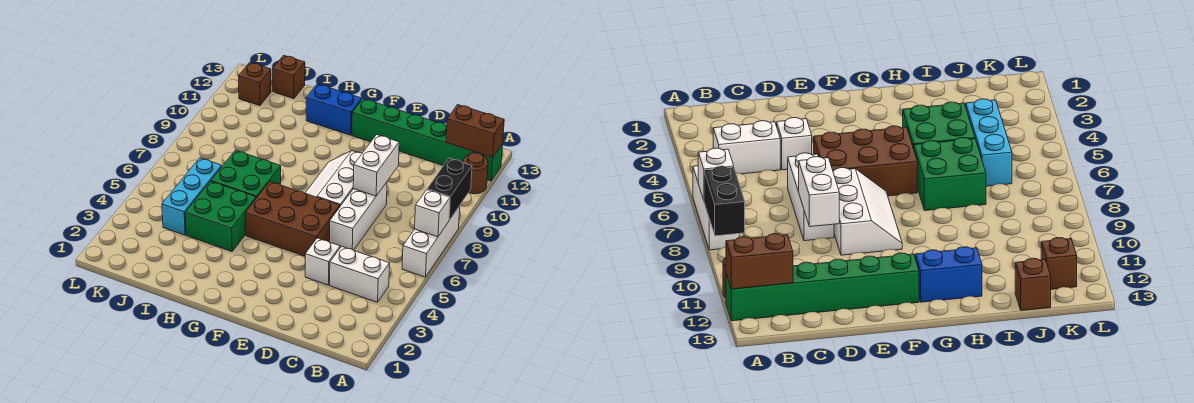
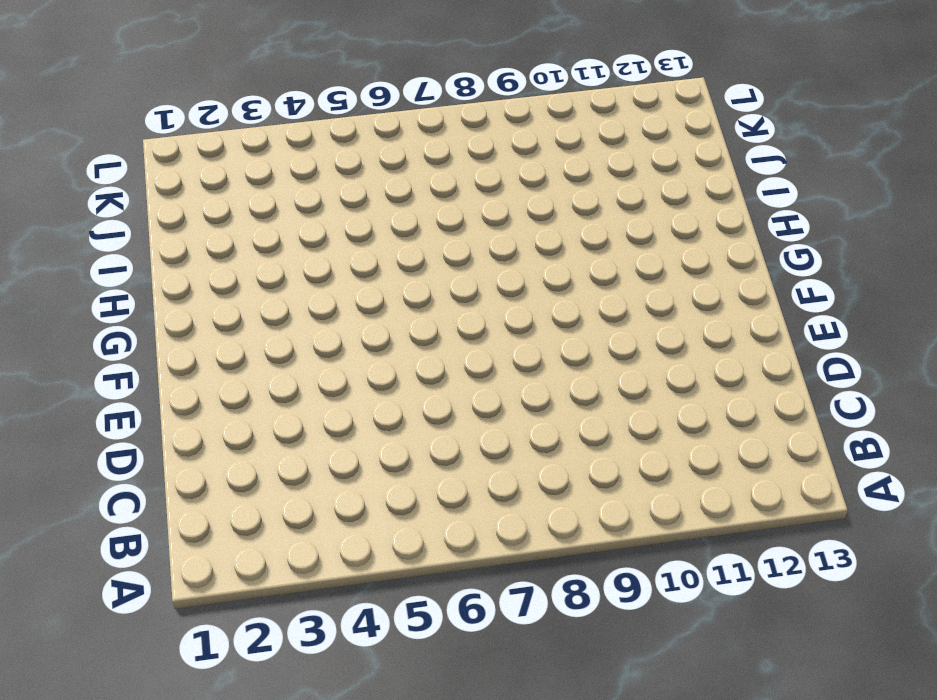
none -> white 1x3 brick [402,206,460,277]
none -> brown 1x1 round brick [463,153,488,194]
none -> green 1x6 brick [352,99,503,181]

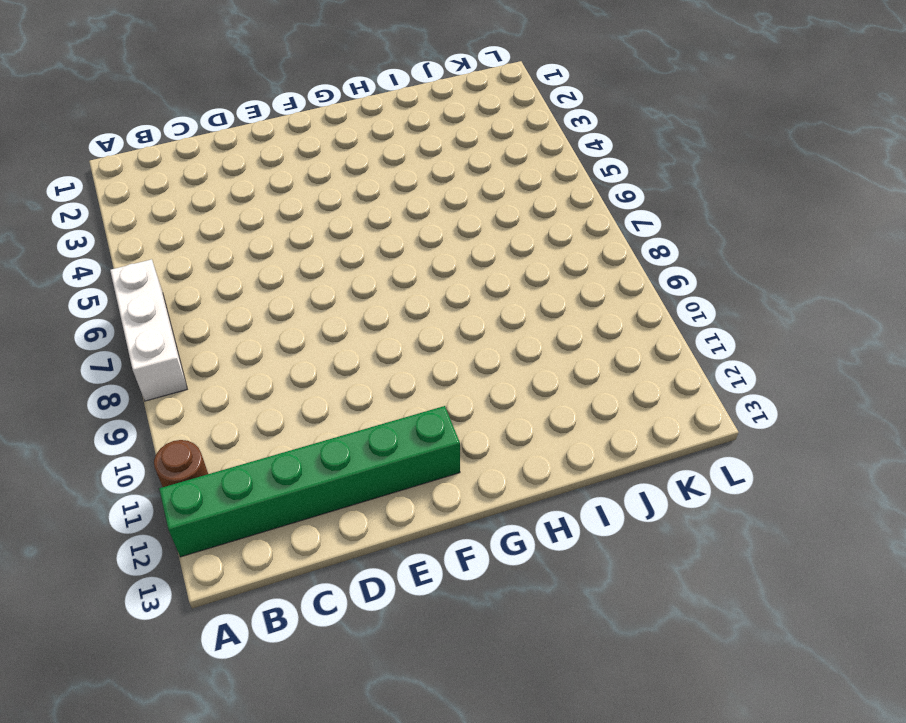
none -> white 1x2 brick [330,246,390,302]
none -> white 1x1 brick [305,238,340,285]
none -> white 1x3 brick [329,182,387,250]

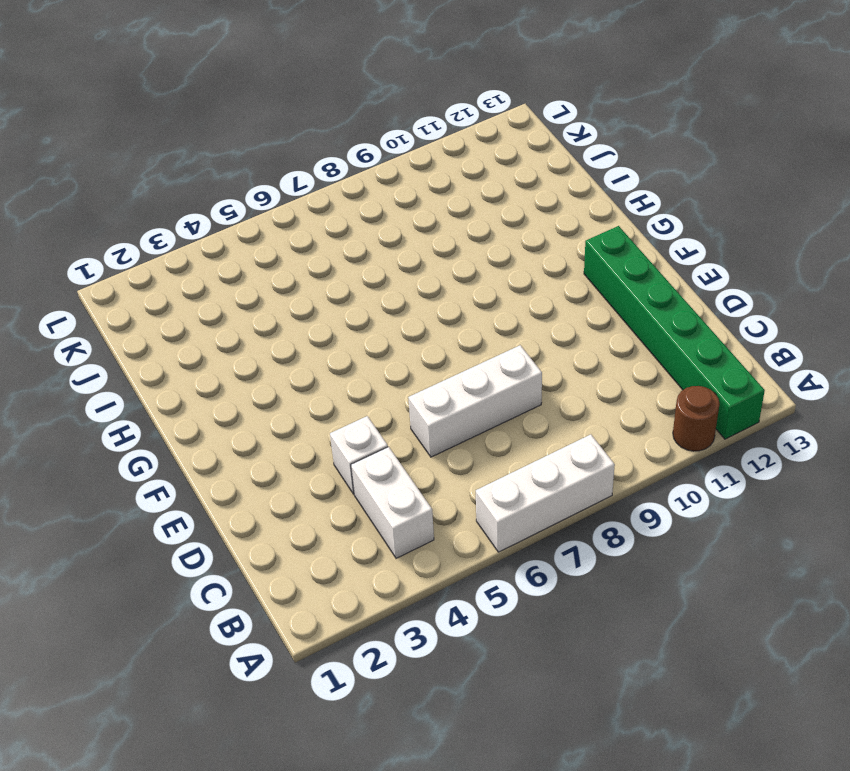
none -> brown 2x3 brick [246,182,340,256]
none -> white 2x3 slope [305,151,362,206]
none -> blue 1x2 brick [306,84,362,135]

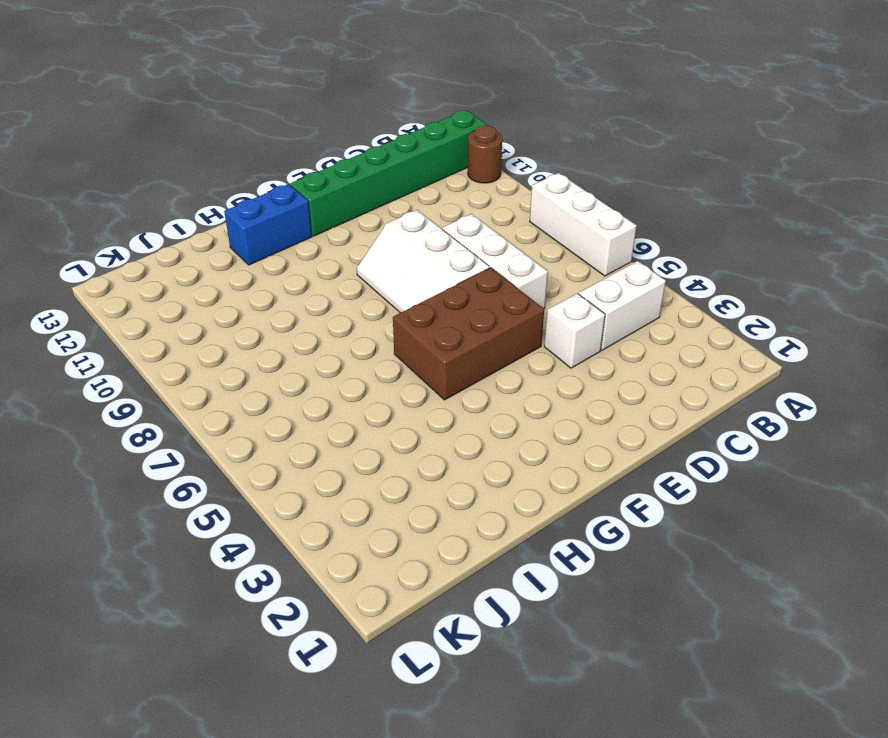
none -> green 2x2 brick [185,181,256,251]
none -> green 2x2 brick [211,150,281,198]
none -> cyan 1x3 brick [162,158,222,235]

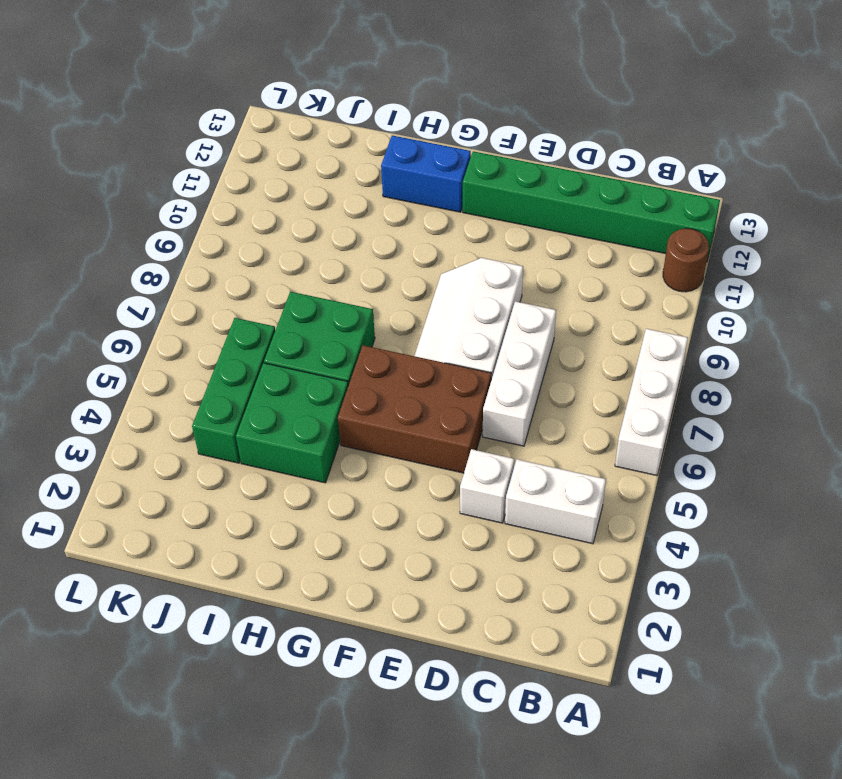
green 1x3 brick [192,318,275,463] -> cyan 1x3 brick [162,158,222,235]
none -> brown 1x1 brick [272,55,305,99]
none -> brown 1x1 brick [239,62,271,106]
none -> white 1x1 brick [415,190,450,237]

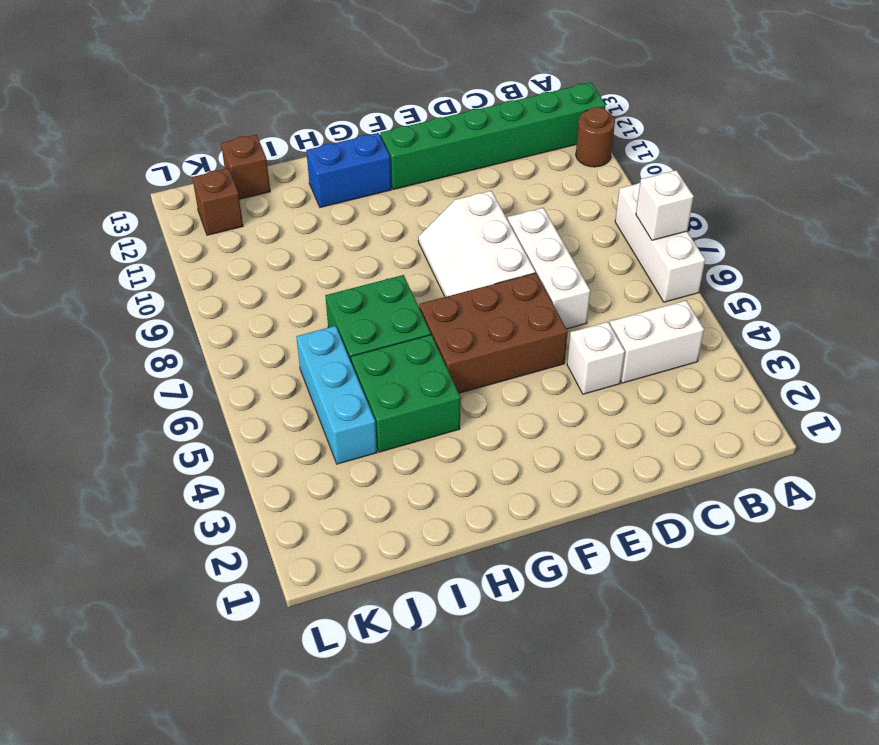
none -> black 1x2 brick [427,158,472,220]
none -> brown 1x2 brick [446,105,504,158]
none -> white 1x2 brick [353,135,399,196]

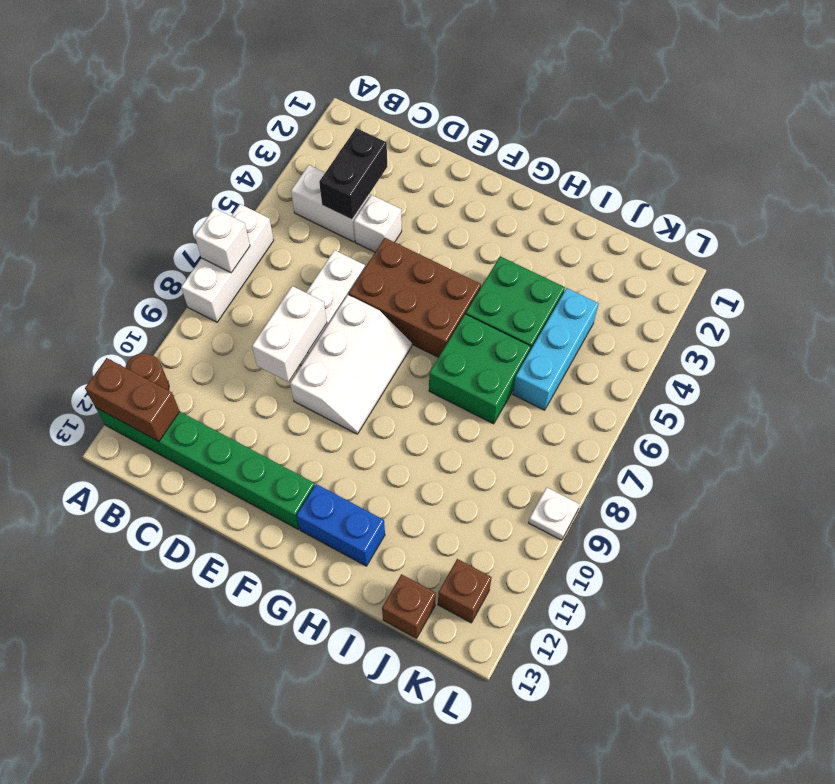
black 1x2 brick [319,128,387,220] -> black 1x2 brick moved to [427,158,472,220]
white 1x1 plate [528,487,580,540] -> none

